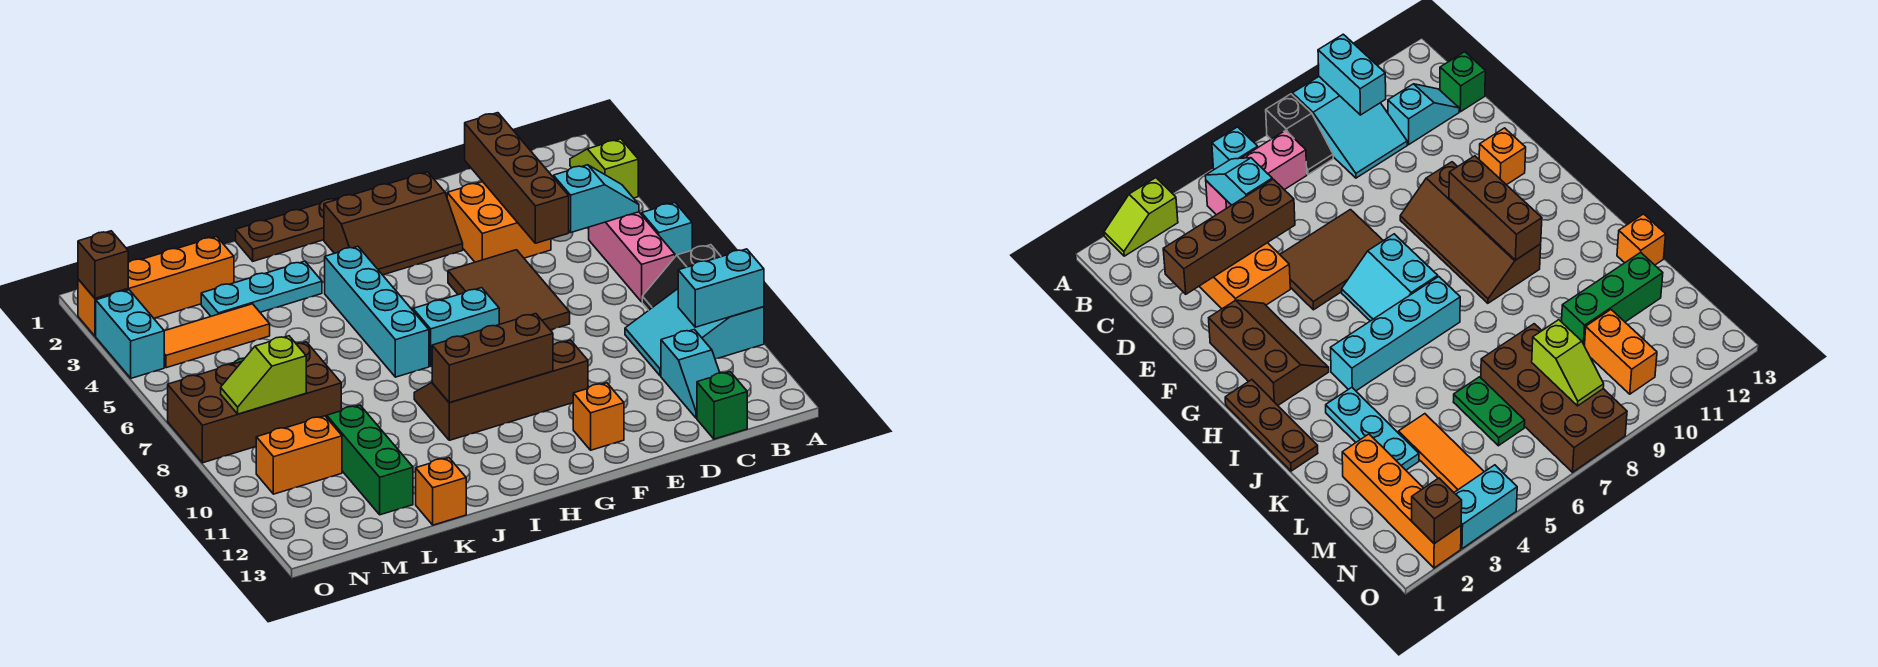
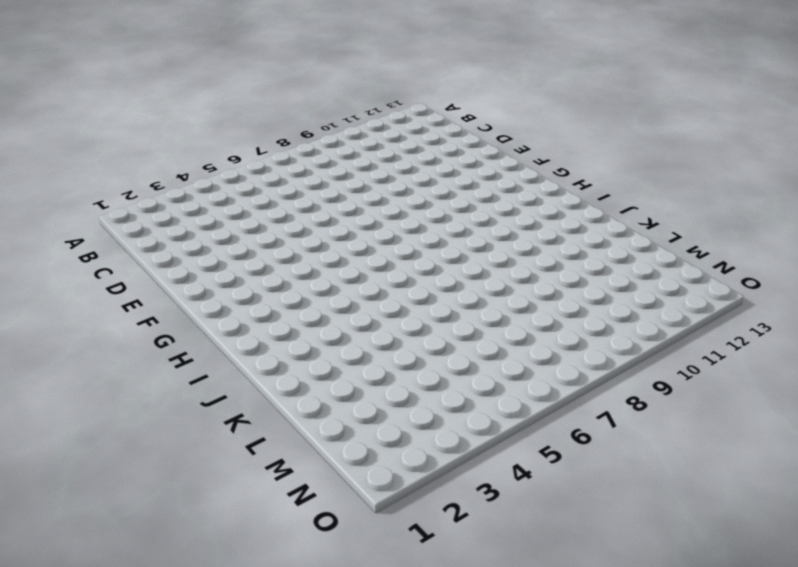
none -> lime 1x2 slope [570,139,638,198]
none -> cyan 1x1 brick [642,203,692,256]
none -> black 1x2 slope [642,245,721,310]
none -> cyan 2x3 slope [625,289,764,376]

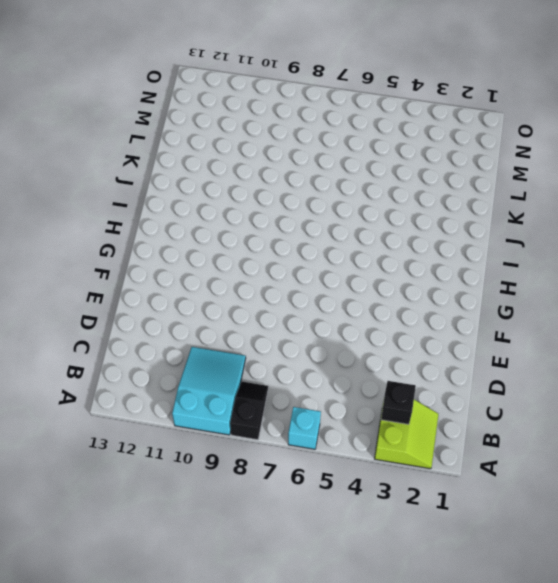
lime 2x2 slope [375,400,438,469] -> lime 1x2 slope [570,139,638,198]
black 1x1 brick [381,381,416,424] -> none
none -> pink 1x3 brick [589,212,675,302]
none -> cyan 1x2 slope [661,329,720,418]
none -> green 1x1 brick [697,372,747,439]
none -> orange 2x2 brick [447,182,551,262]

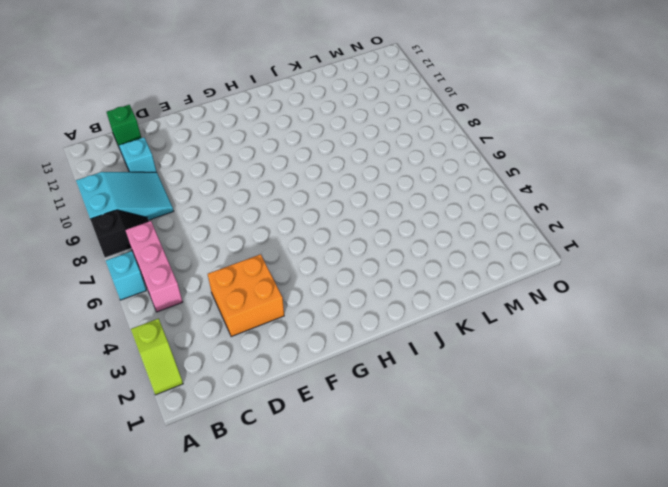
none -> brown 2x3 tile [448,250,570,330]
none -> brown 2x3 slope [324,172,463,275]
none -> brown 2x4 slope [414,340,588,440]
none -> orange 1x1 brick [573,383,624,450]

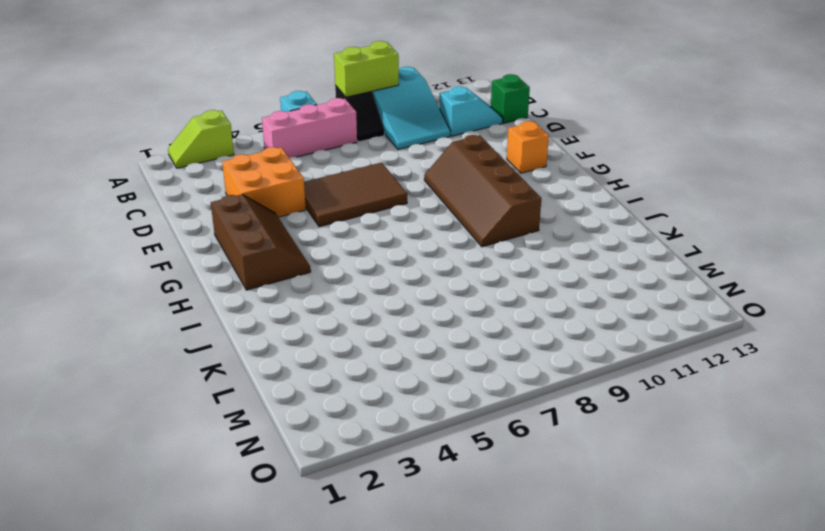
lime 1x2 brick [334,41,399,97] -> none
none -> cyan 2x2 slope [412,288,499,366]
none -> brown 1x3 plate [236,198,339,261]
none -> cyan 1x4 brick [325,246,429,377]
none -> cyan 1x3 plate [201,261,322,316]

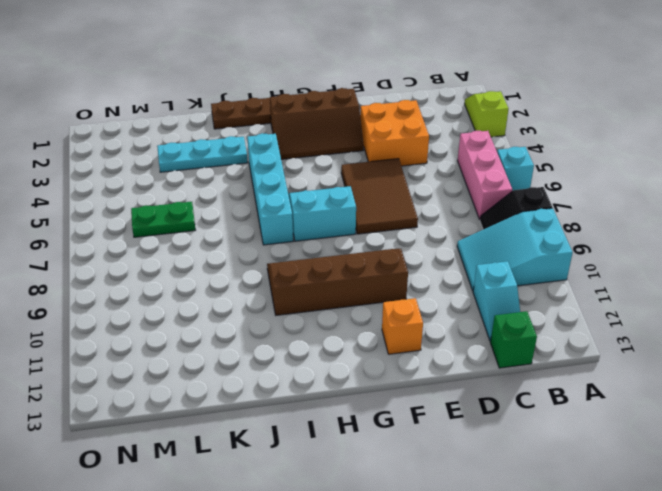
none -> orange 1x1 brick [416,458,466,525]
none -> orange 1x4 brick [78,236,234,336]
none -> orange 1x3 tile [164,304,270,368]
none -> brown 2x4 brick [168,342,341,463]

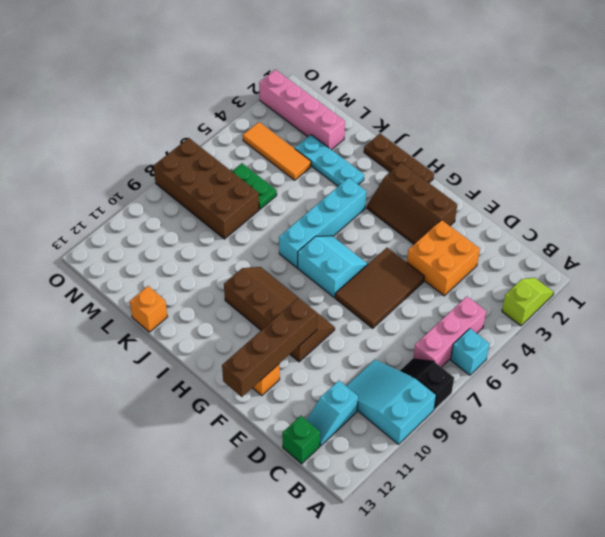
brown 1x4 brick [222,298,317,397] -> brown 1x4 brick moved to [465,113,569,243]
pink 1x4 brick [259,70,345,150] -> orange 1x4 brick [78,236,234,336]
none -> green 1x3 brick [327,405,413,515]
none -> orange 1x2 brick [256,416,342,494]
none -> cyan 1x2 brick [96,290,164,378]
none -> cyan 1x2 brick [678,249,764,327]

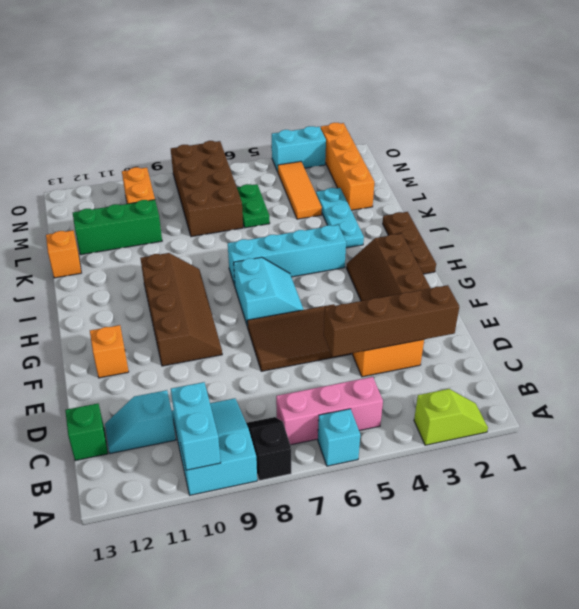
none -> cyan 1x2 slope [553,165,639,232]
none -> brown 1x3 brick [432,314,553,403]
none -> lime 1x2 slope [221,336,306,414]
none -> brown 1x1 brick [78,231,128,298]

